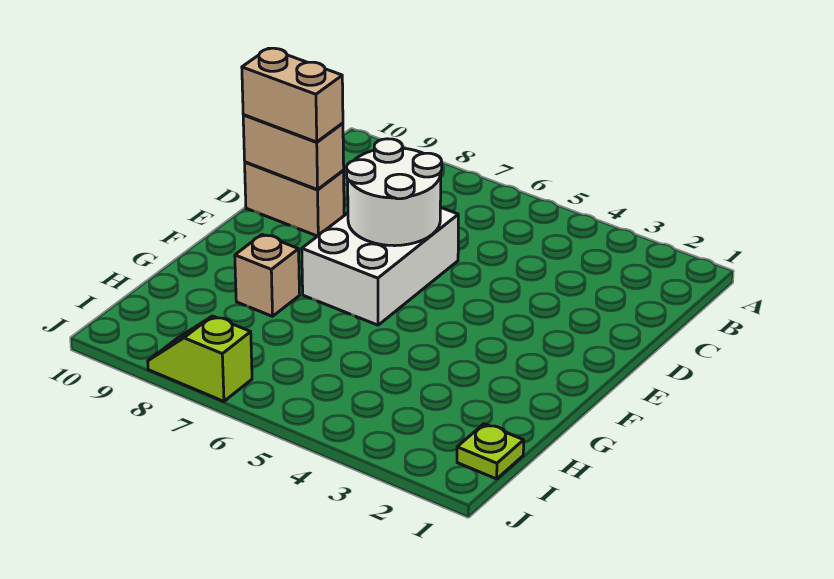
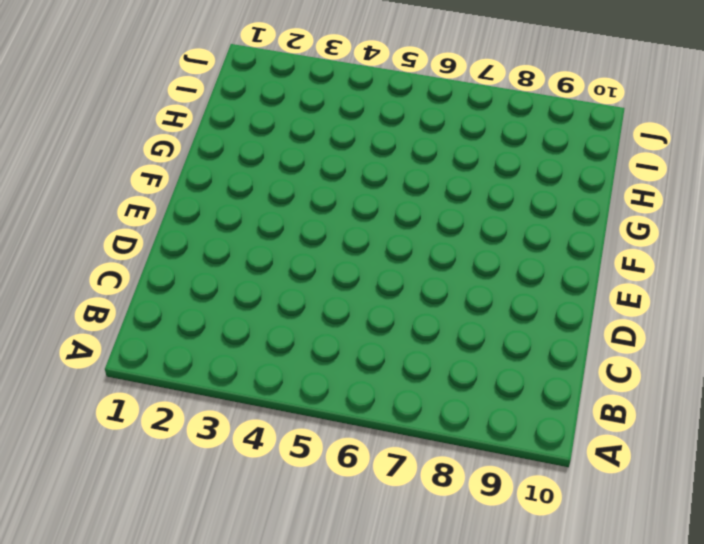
none -> white 2x3 brick [302,207,458,325]
none -> tan 1x2 brick [245,162,344,236]

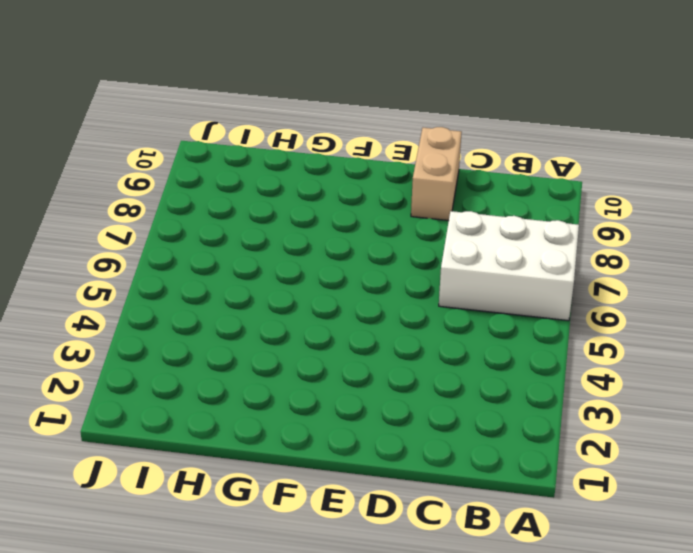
white 2x3 brick [439,211,579,321] -> white 2x3 brick moved to [302,207,458,325]
none -> tan 1x1 brick [235,234,299,316]
none -> lime 1x1 plate [457,424,524,479]

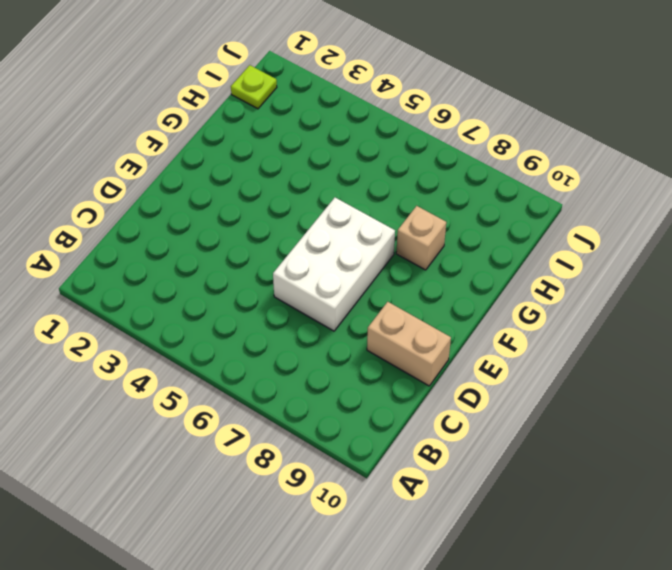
none -> lime 1x2 slope [148,316,252,401]
none -> white 2x2 round brick [347,139,442,246]

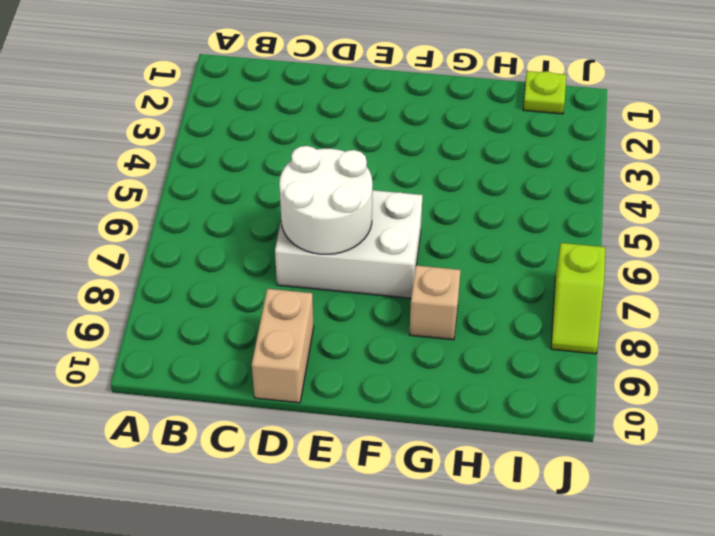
none -> tan 1x2 brick [243,115,344,190]
none -> tan 1x2 brick [242,48,343,142]

